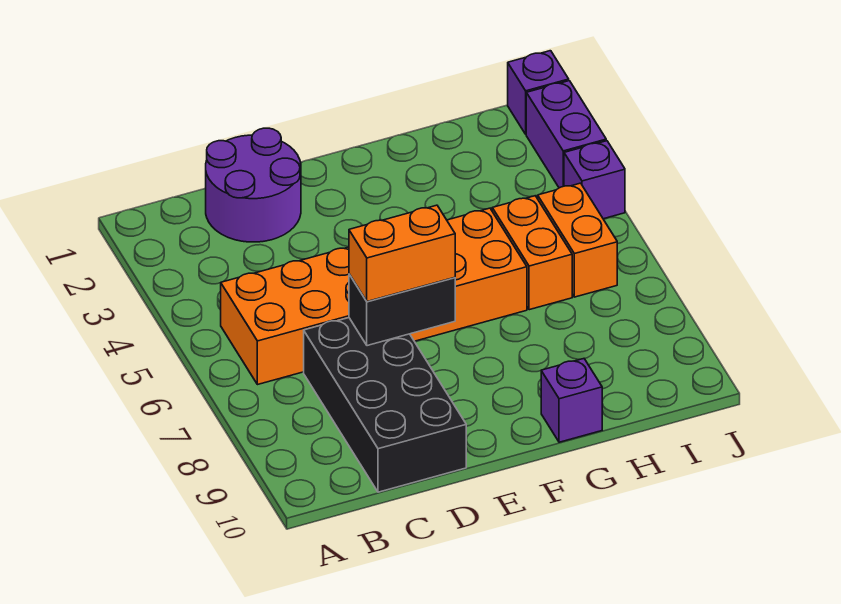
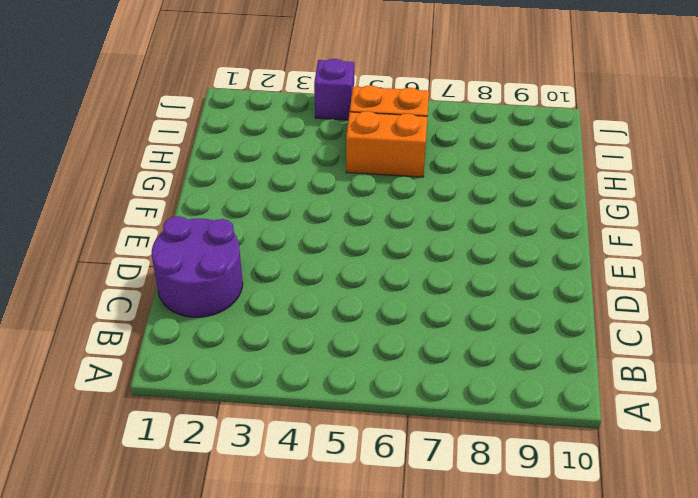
none -> orange 2x6 brick [221,208,527,385]
none -> black 2x4 brick [304,318,466,492]

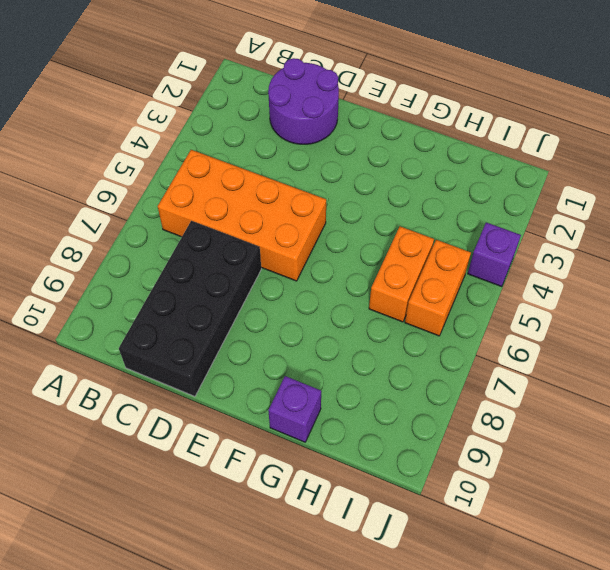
orange 2x4 brick [158,150,326,281] -> orange 2x6 brick [221,208,527,385]
none -> purple 1x1 brick [508,51,569,134]
none -> purple 1x2 brick [526,81,606,188]

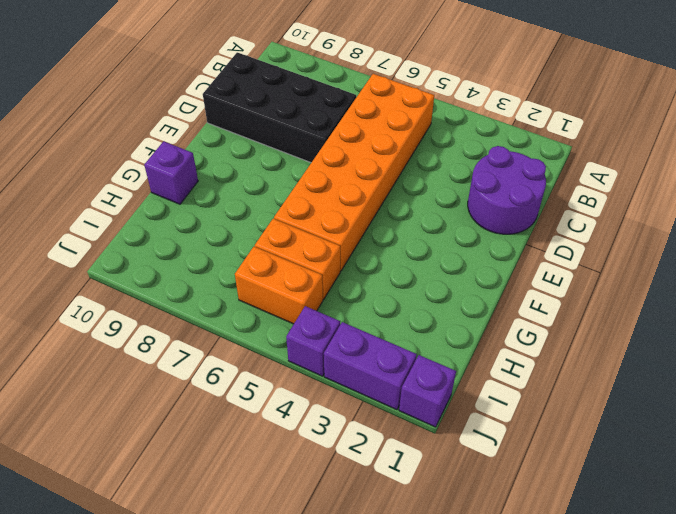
none -> black 1x2 brick [349,274,455,346]
none -> orange 1x2 brick [349,205,455,302]

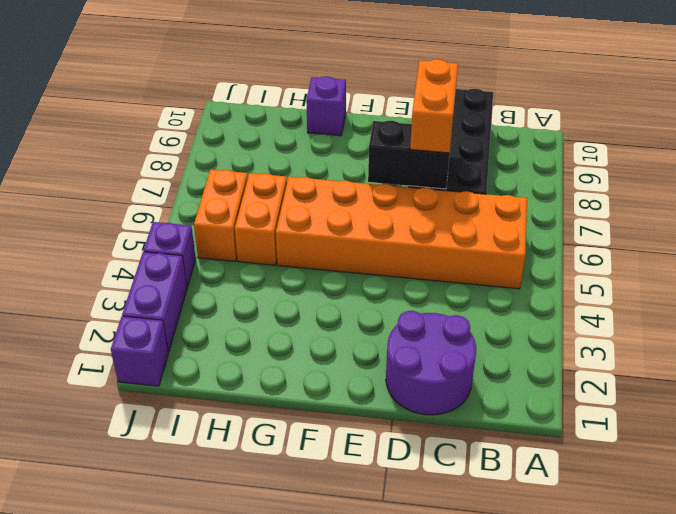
orange 1x2 brick [410,59,458,153] -> orange 1x2 brick turned to [349,205,455,302]

